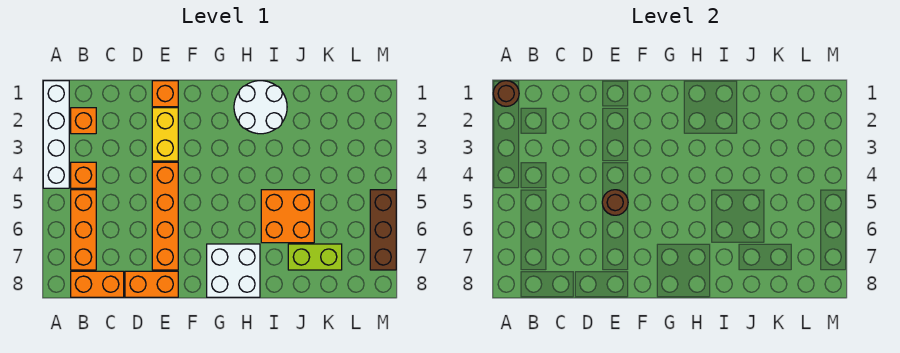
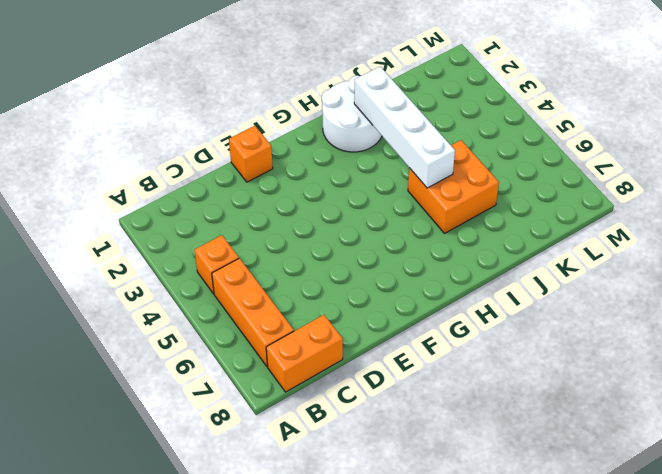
white 1x4 brick [354,67,455,188] -> white 1x4 brick moved to [43,81,69,188]
none -> orange 1x1 brick [71,108,96,134]
none -> orange 1x2 brick [125,271,178,297]
none -> yellow 1x2 brick [152,108,178,161]

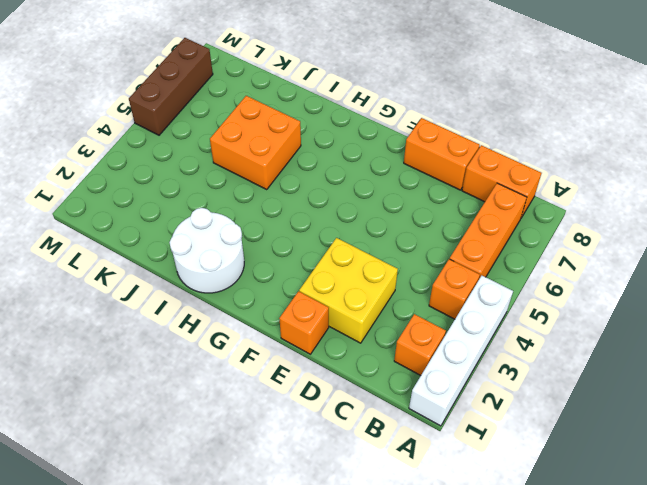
yellow 2x2 brick [299,238,398,343] -> yellow 1x2 brick [152,108,178,161]
none -> orange 1x4 brick [152,162,178,270]
none -> white 2x2 brick [207,244,260,297]
none -> lime 1x2 brick [288,244,342,270]

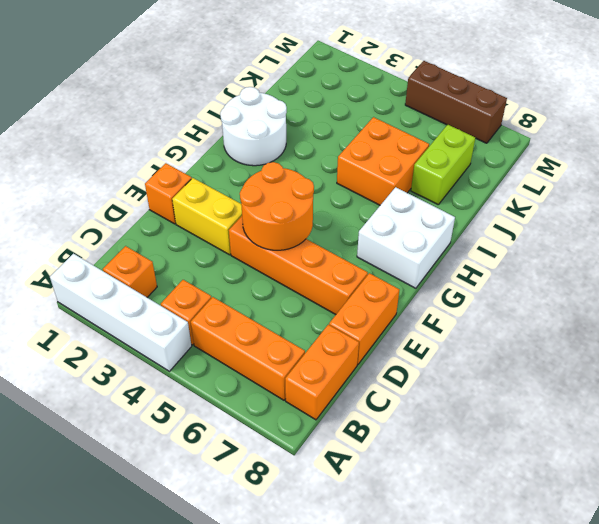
orange 2x2 round brick [240,162,314,250] -> brown 1x1 round brick [602,190,628,215]
none -> brown 1x1 round brick [493,81,519,106]

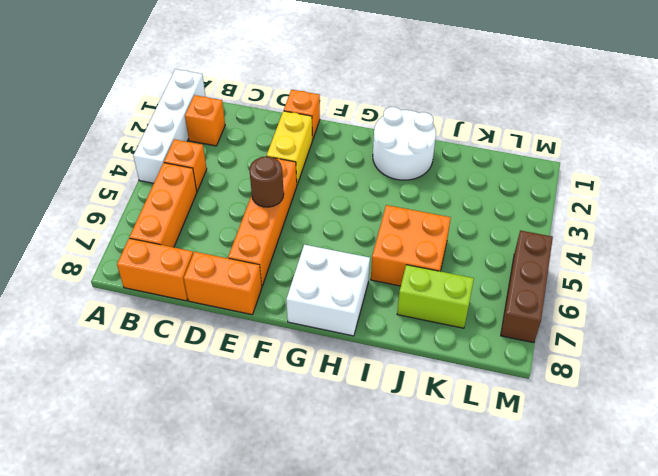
none -> brown 1x1 round brick [493,81,519,106]

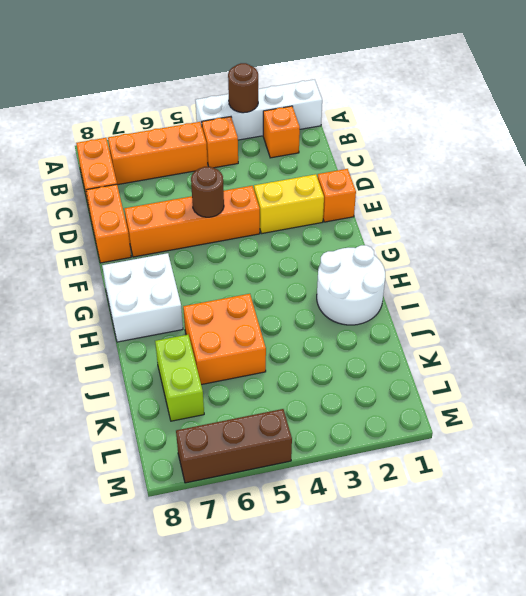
brown 1x1 round brick [228,63,258,113] -> brown 1x1 round brick moved to [493,81,519,106]

